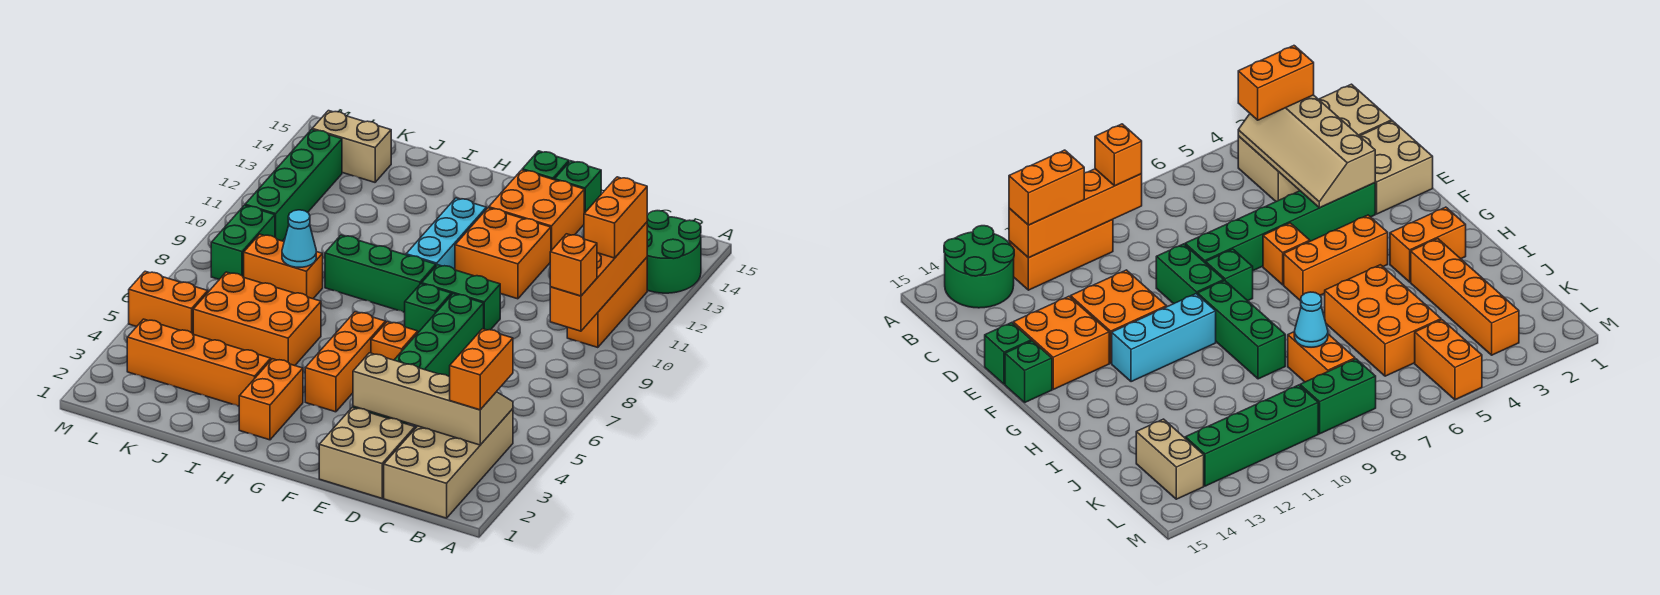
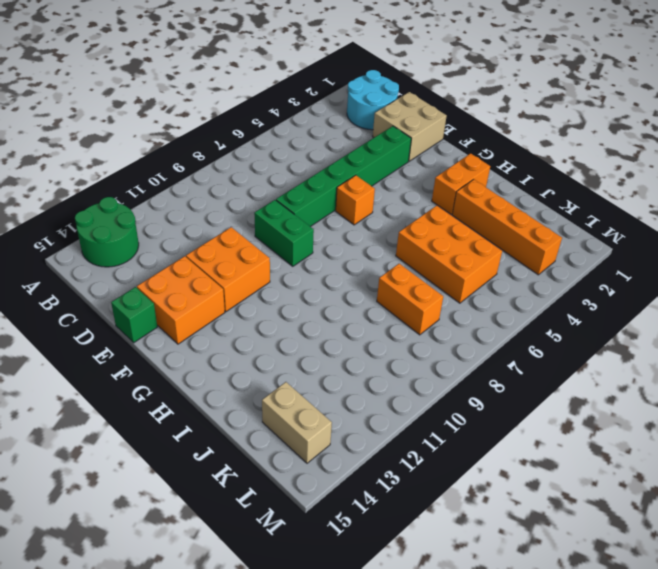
cyan 2x2 round brick [347,70,399,130] -> tan 2x4 brick [384,409,513,518]
none -> orange 1x3 brick [567,258,647,348]
none -> green 1x1 brick [404,284,451,332]
none -> green 1x1 brick [522,151,569,180]

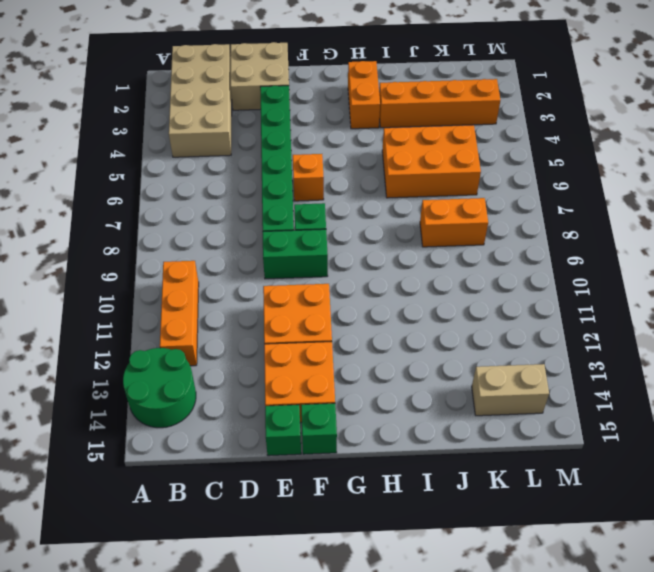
none -> orange 1x3 brick [305,312,386,412]
none -> green 1x3 brick [325,235,436,312]
none -> cyan 1x3 brick [406,198,486,270]

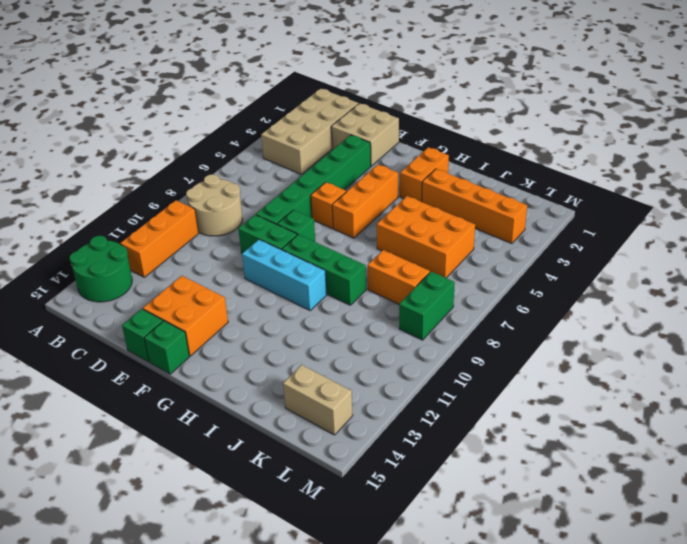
tan 2x2 round brick [186,174,242,236] -> none
cyan 1x3 brick [242,239,327,310] -> cyan 1x3 brick turned to [406,198,486,270]
none -> orange 2x2 brick [455,208,551,299]
none -> orange 1x2 brick [129,271,208,334]
none -> green 1x4 brick [245,129,342,241]

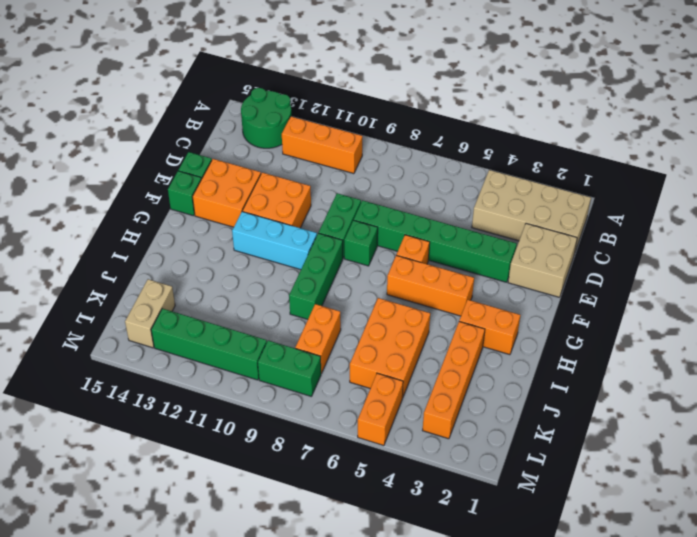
none -> tan 2x4 slope [353,353,513,445]
none -> orange 1x4 brick [550,222,647,331]
none -> cyan 1x1 cone [282,210,316,267]

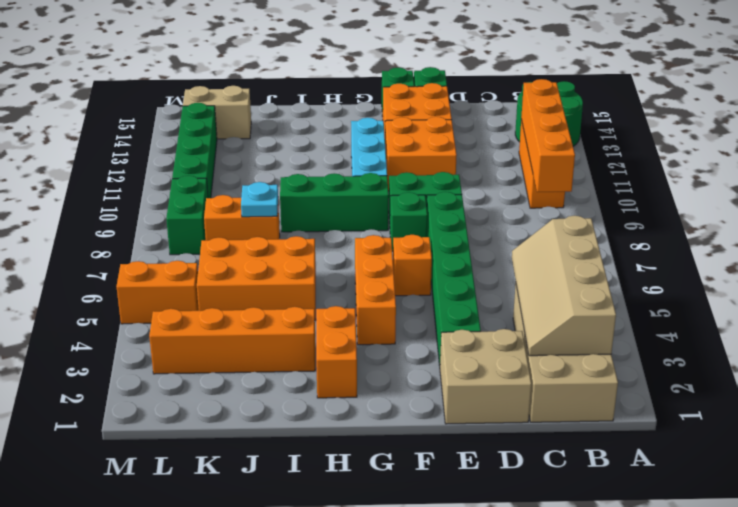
tan 2x4 slope [512,216,616,356] -> tan 2x4 slope turned to [353,353,513,445]
cyan 1x1 plate [241,182,278,217] -> cyan 1x1 cone [282,210,316,267]
none -> orange 1x2 brick [449,329,513,410]
none -> orange 1x1 brick [550,234,597,296]
none -> orange 1x2 brick [584,177,647,258]

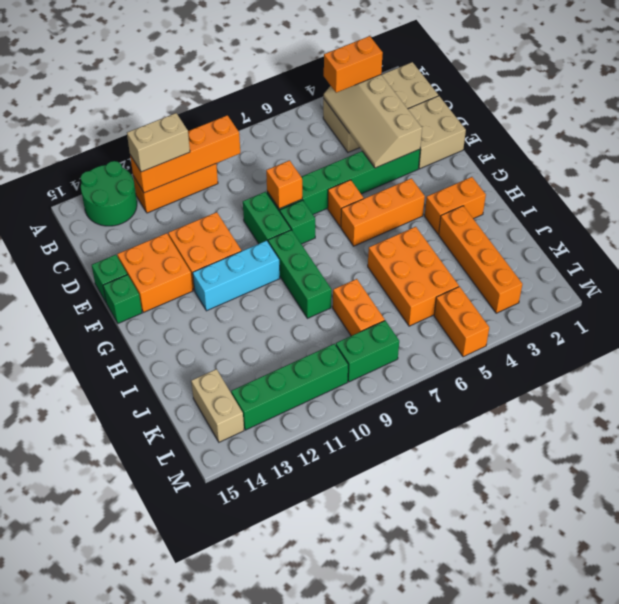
tan 1x2 brick [127,113,190,172] -> orange 1x2 brick [584,177,647,258]
orange 1x1 brick [266,160,302,209] -> orange 1x1 brick moved to [550,234,597,296]
none -> cyan 1x1 cone [282,210,316,267]

